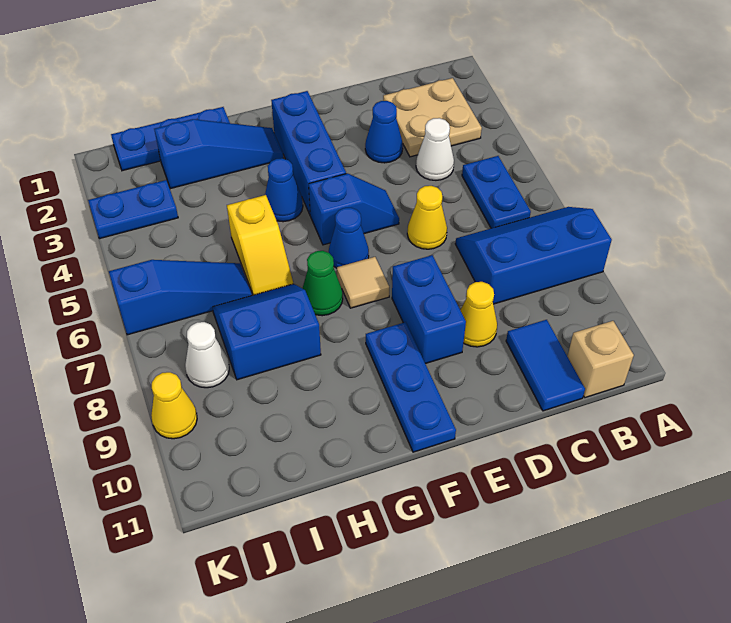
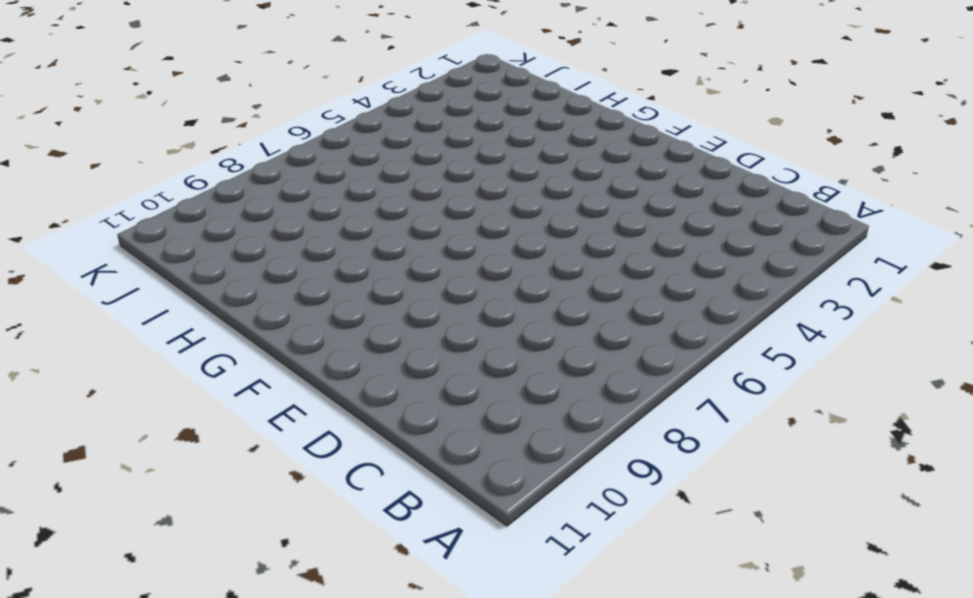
none -> blue 2x3 slope [455,207,612,304]
none -> tan 2x2 plate [383,78,482,157]
none -> blue 1x2 plate [462,156,531,228]

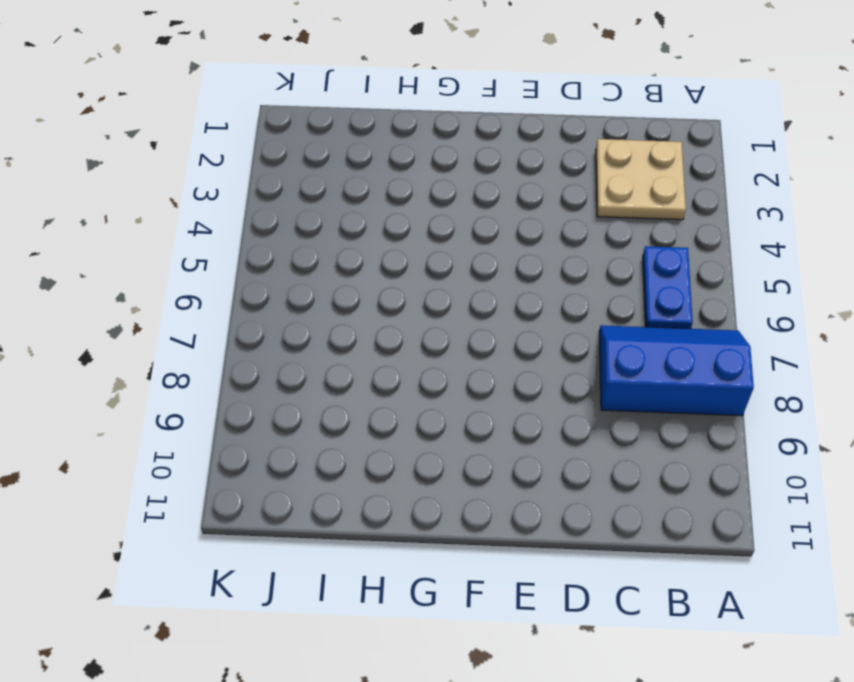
none -> tan 1x1 brick [567,321,634,398]
none -> white 1x1 cone [416,118,454,180]
none -> blue 1x2 tile [506,320,585,411]

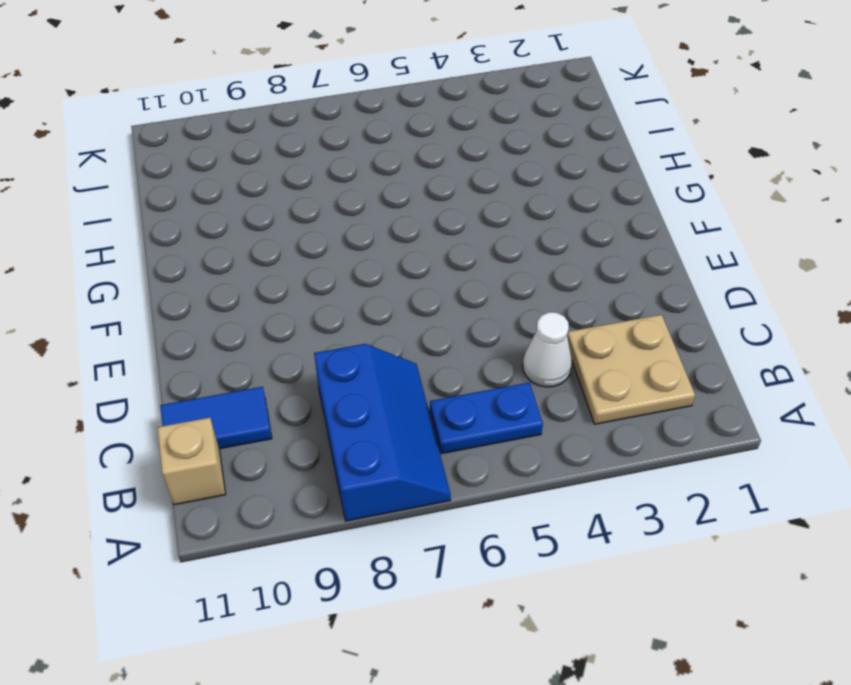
none -> blue 1x1 cone [365,101,403,163]
none -> yellow 1x1 cone [407,186,447,249]
none -> yellow 1x1 cone [460,282,497,347]

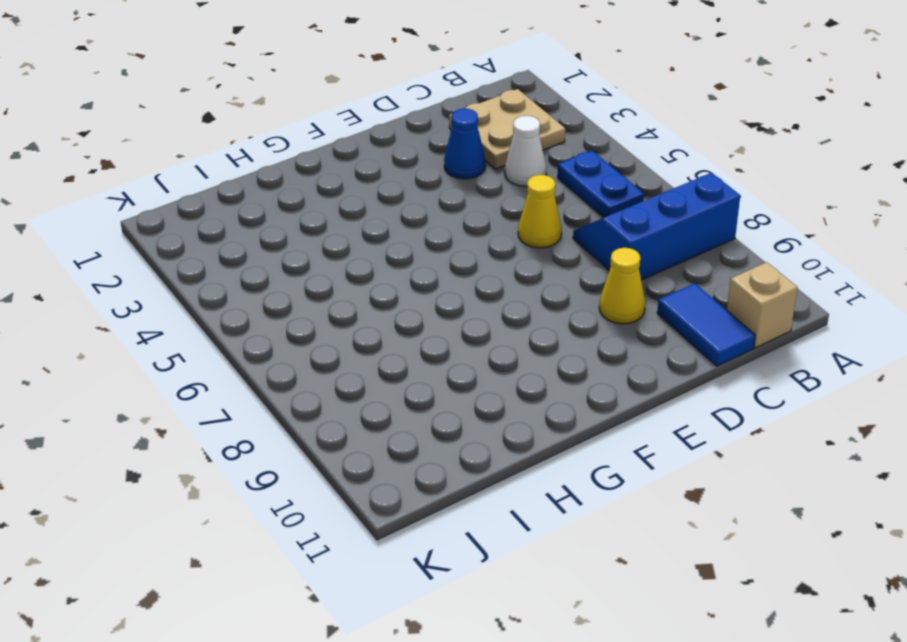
none -> blue 1x2 slope [309,173,399,245]
none -> blue 1x2 brick [392,255,466,364]
none -> blue 1x3 brick [271,91,346,214]

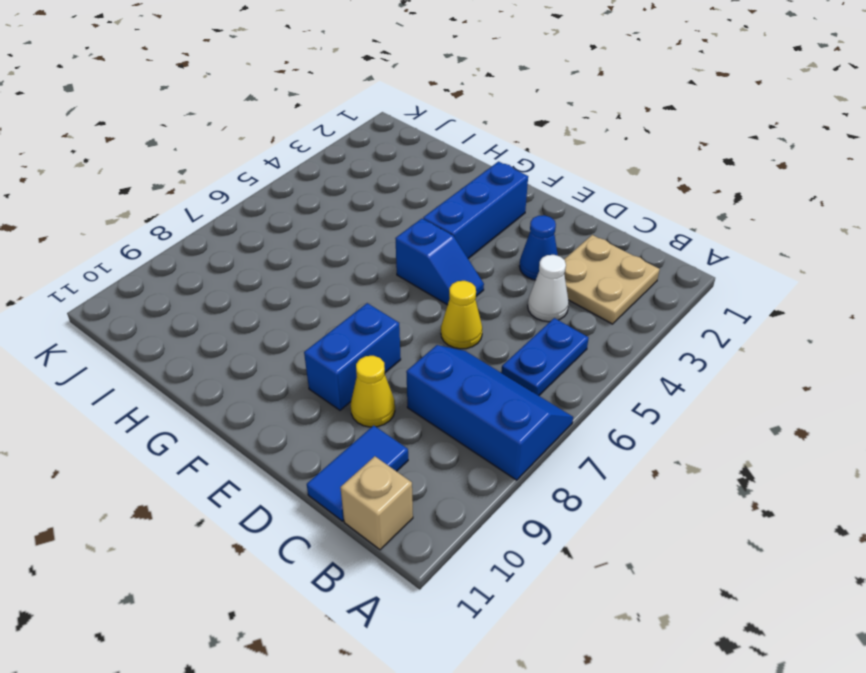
none -> blue 1x1 cone [329,208,369,268]
none -> tan 1x1 tile [337,257,389,308]
none -> blue 1x3 plate [366,322,456,452]

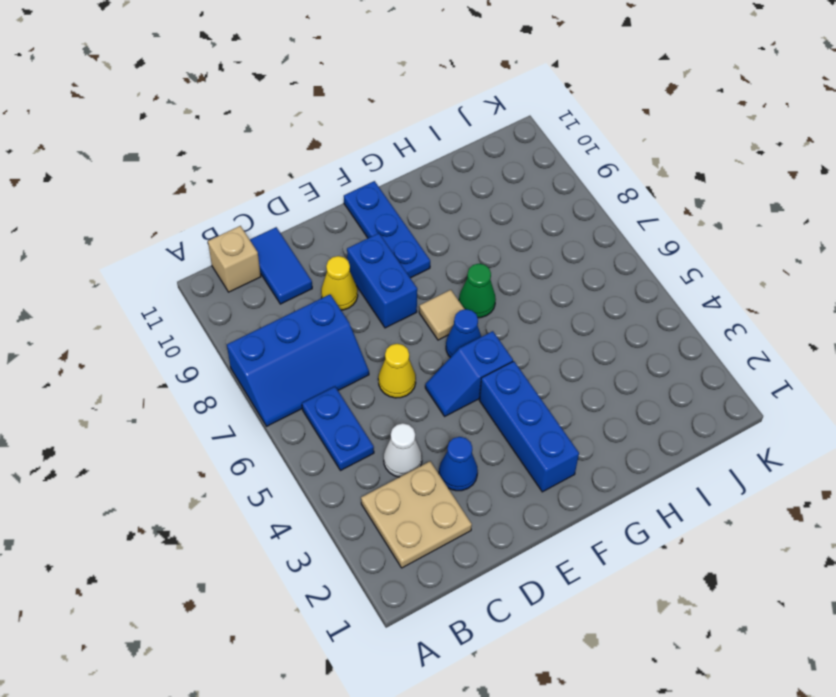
none -> blue 1x3 slope [154,119,283,189]
none -> blue 1x1 cone [265,158,303,222]
none -> blue 1x3 plate [111,107,230,171]

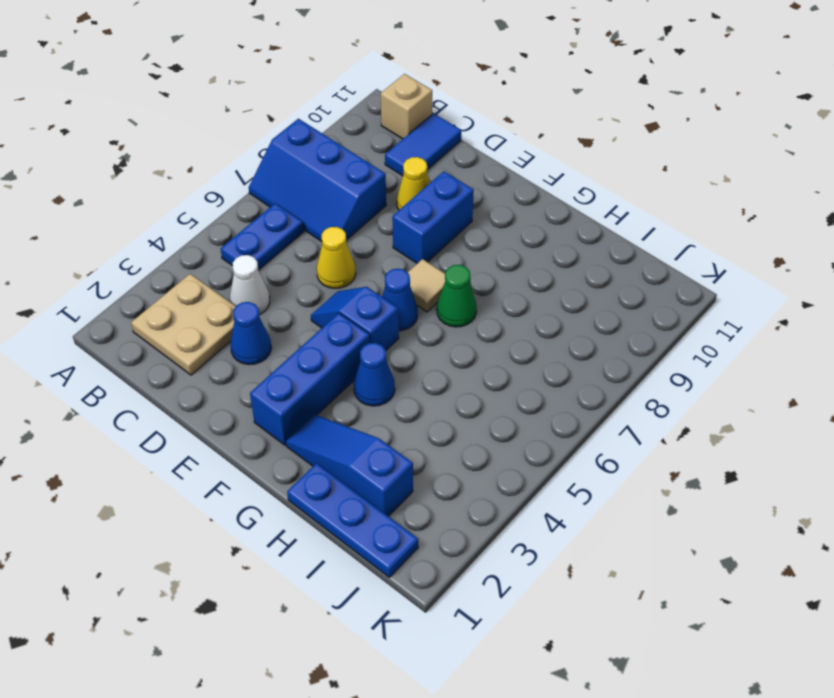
none -> blue 1x3 plate [366,322,456,452]
none -> yellow 1x2 slope [227,195,293,295]
none -> blue 2x2 slope [212,284,321,380]

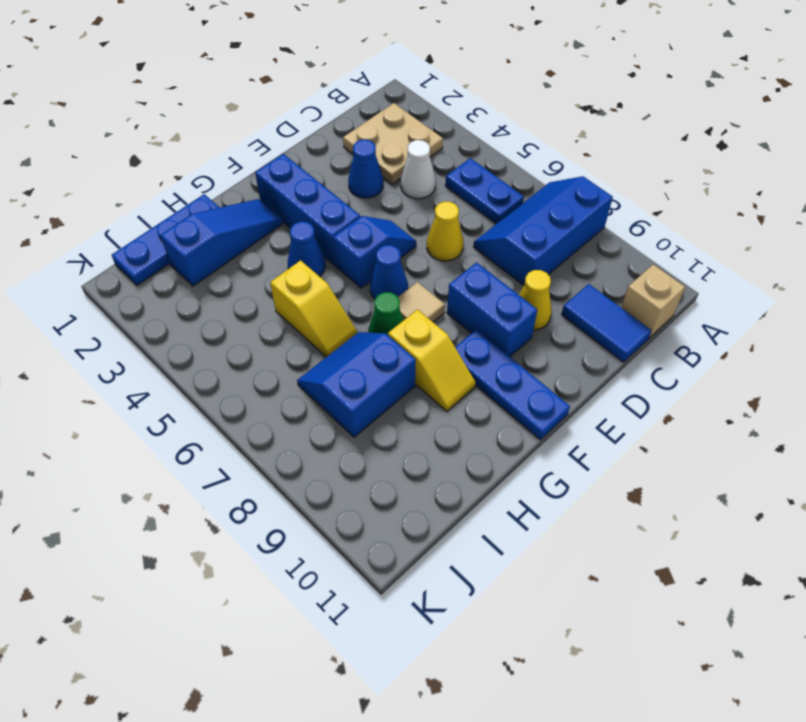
yellow 1x2 slope [388,310,476,411] -> none
none -> blue 1x3 slope [109,260,252,335]
none -> blue 1x2 plate [88,180,178,239]
none -> white 1x1 cone [185,322,229,388]

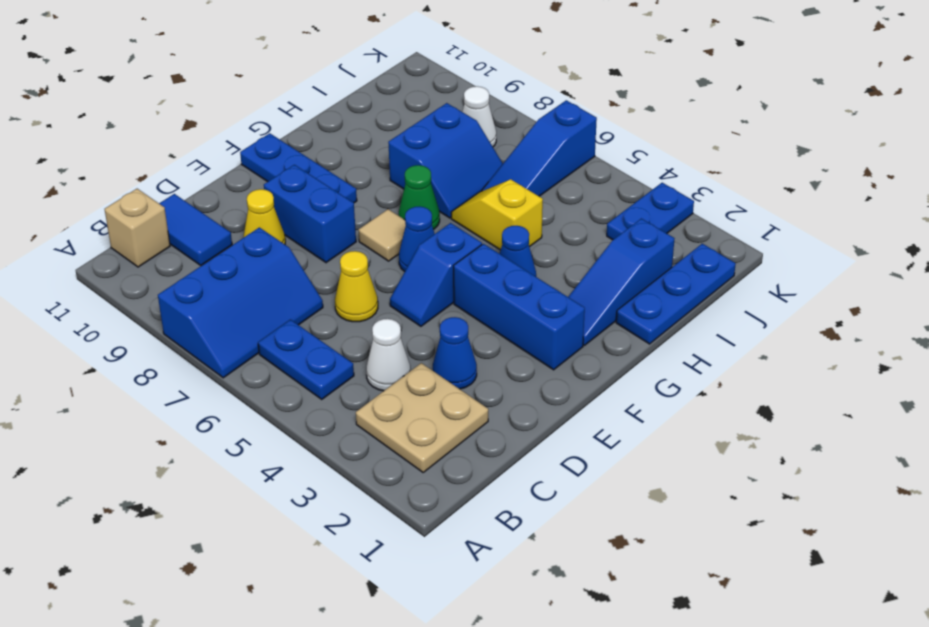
none -> yellow 1x1 cone [151,372,197,439]

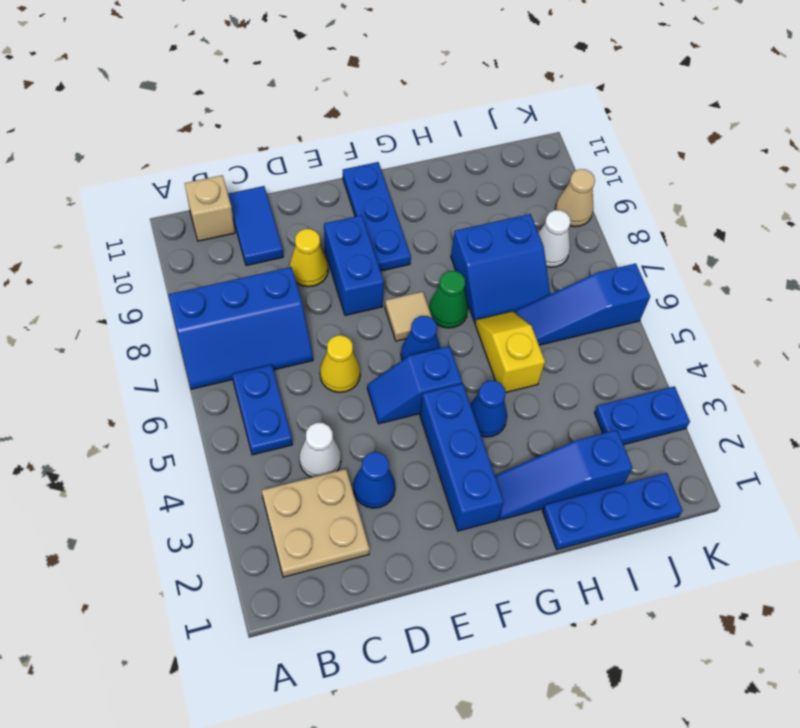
tan 1x1 cone [555,169,595,227] -> yellow 1x1 cone [151,372,197,439]

